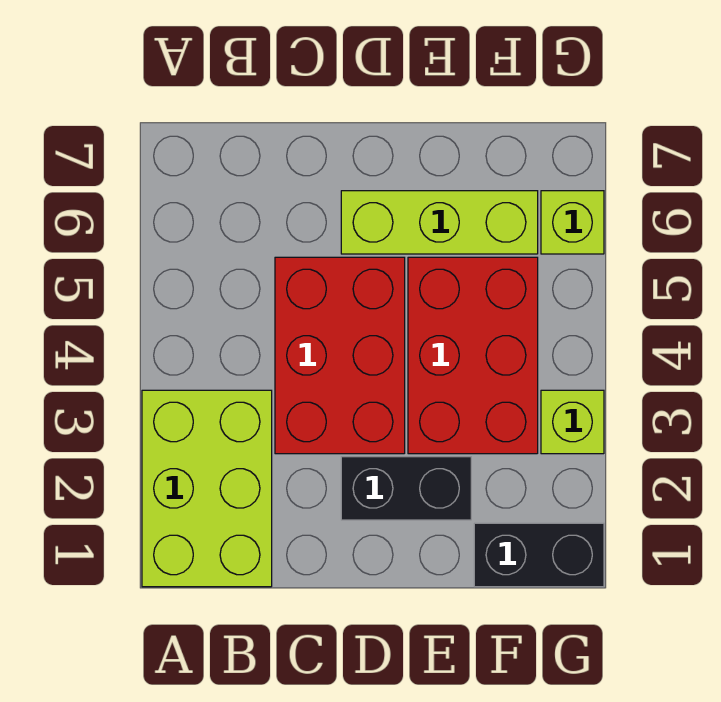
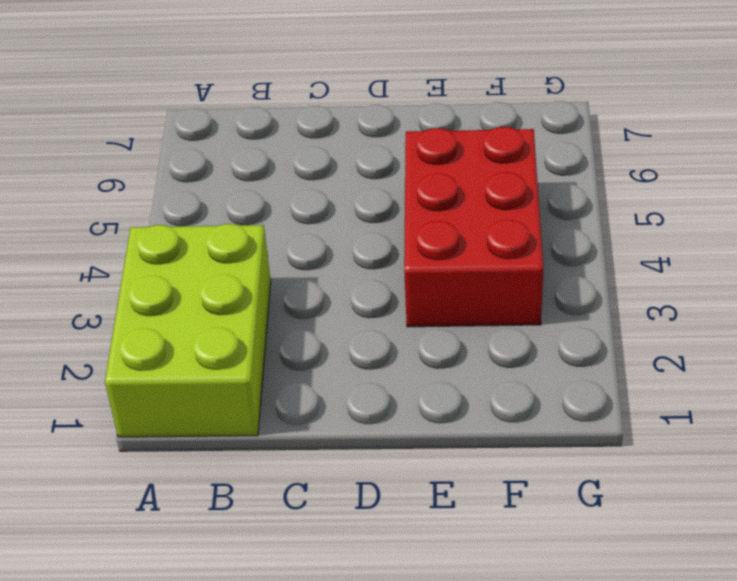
none -> red 2x3 brick [275,257,405,454]
none -> black 1x2 brick [341,457,471,520]

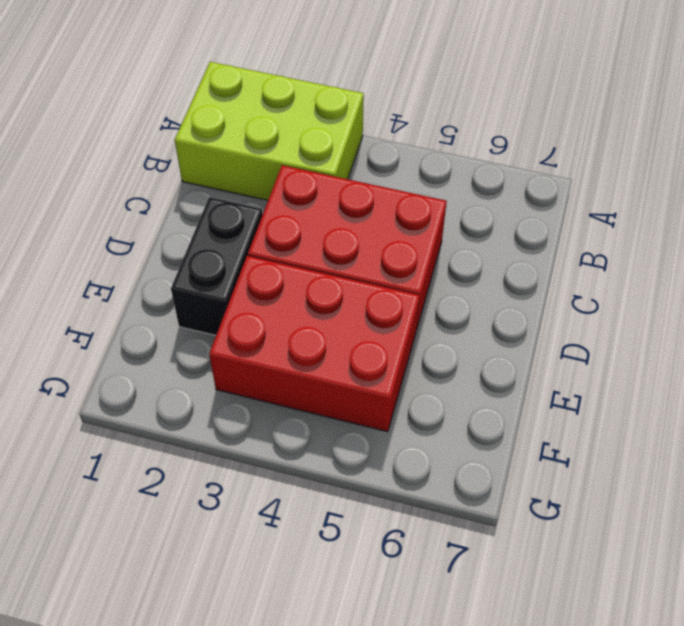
none -> lime 1x3 brick [341,191,538,254]
none -> black 1x2 brick [474,523,604,587]

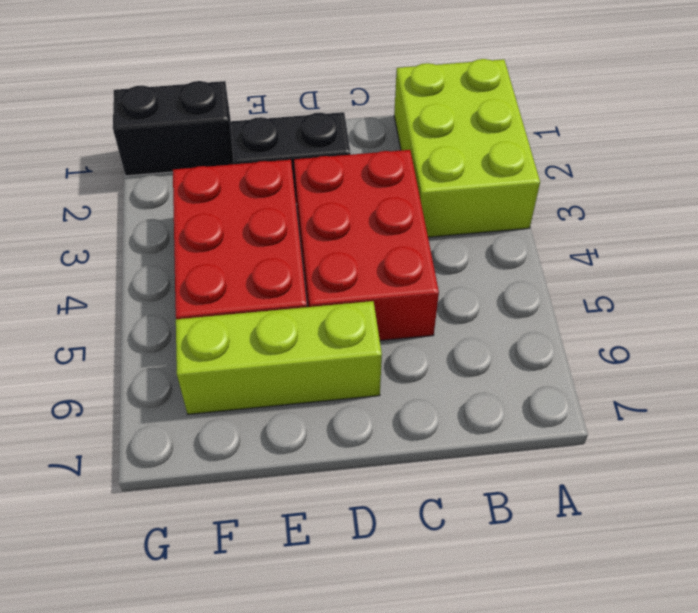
none -> lime 1x1 brick [541,390,604,454]
none -> lime 1x1 brick [541,191,604,254]

